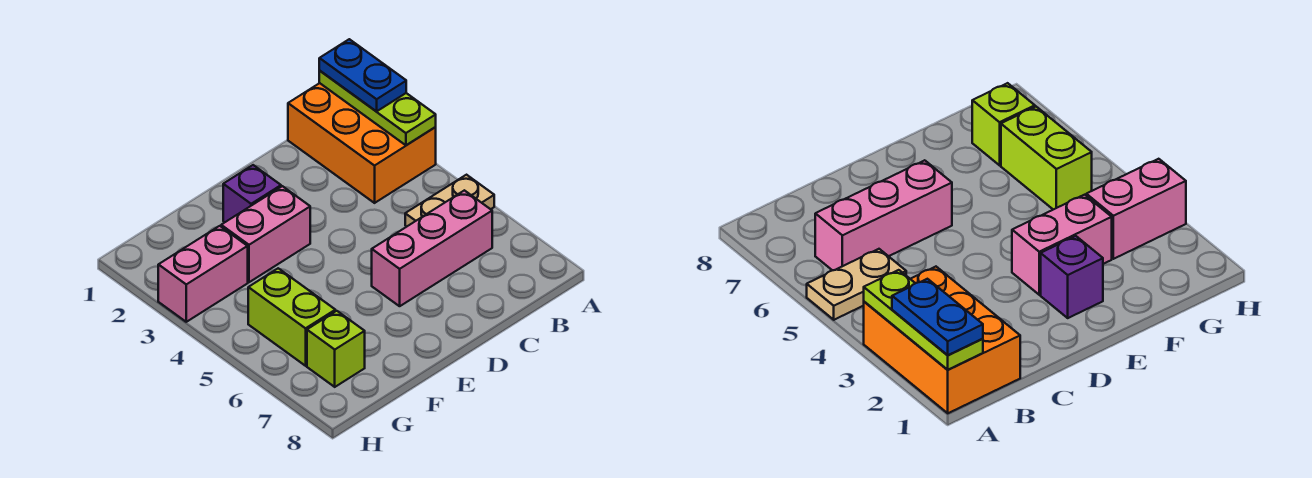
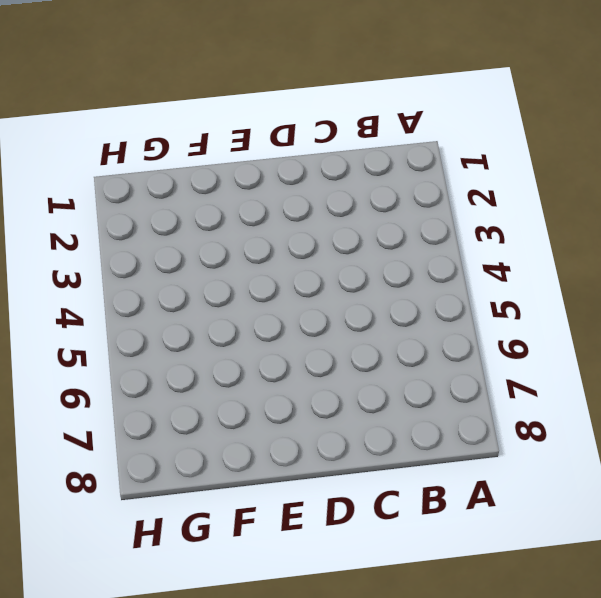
none -> orange 2x3 brick [288,83,436,203]
none -> tan 1x2 plate [405,175,494,226]

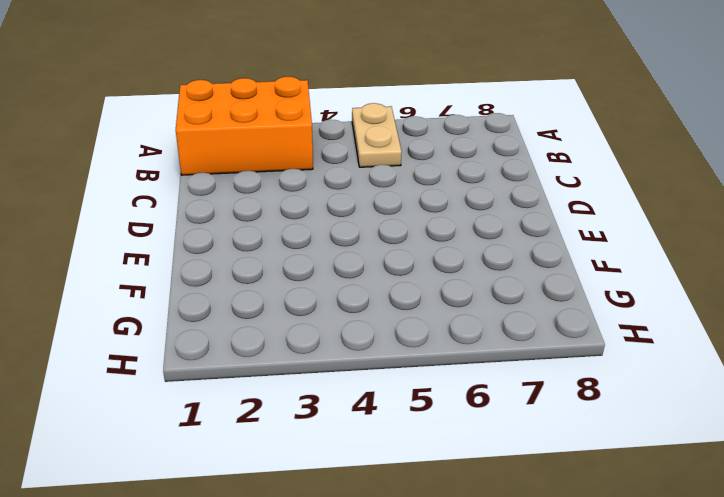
none -> pink 1x3 brick [372,190,492,306]
none -> purple 1x1 brick [223,165,281,222]

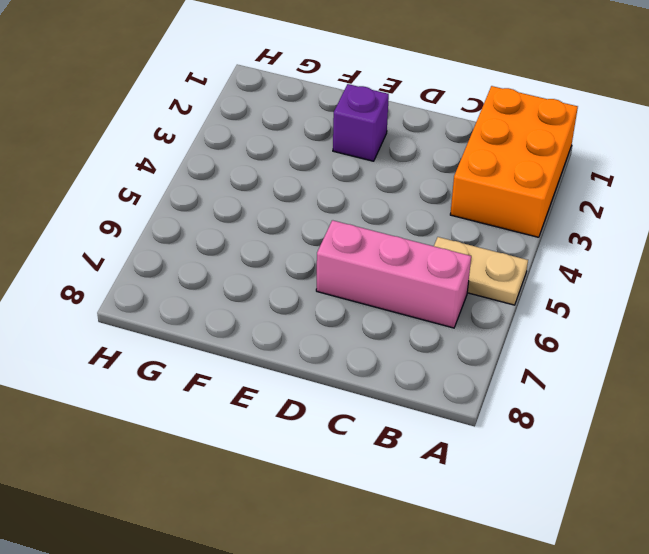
none -> pink 1x2 brick [221,186,310,282]
none -> pink 1x2 brick [158,226,248,322]

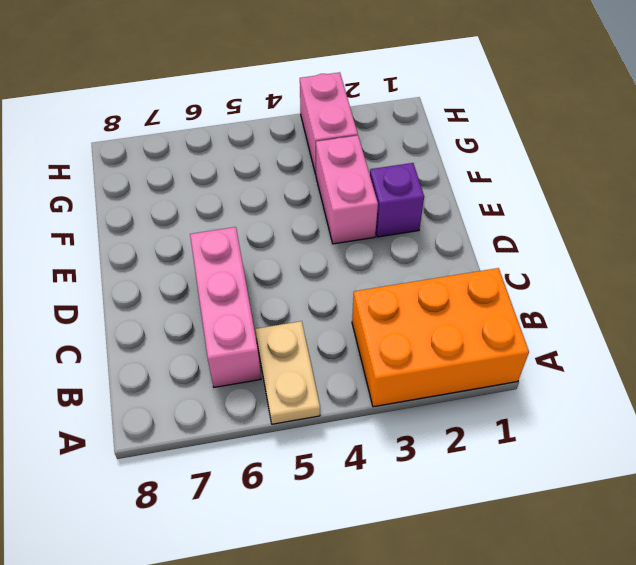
none -> lime 1x2 brick [248,268,335,366]
none -> lime 1x1 brick [307,311,365,387]

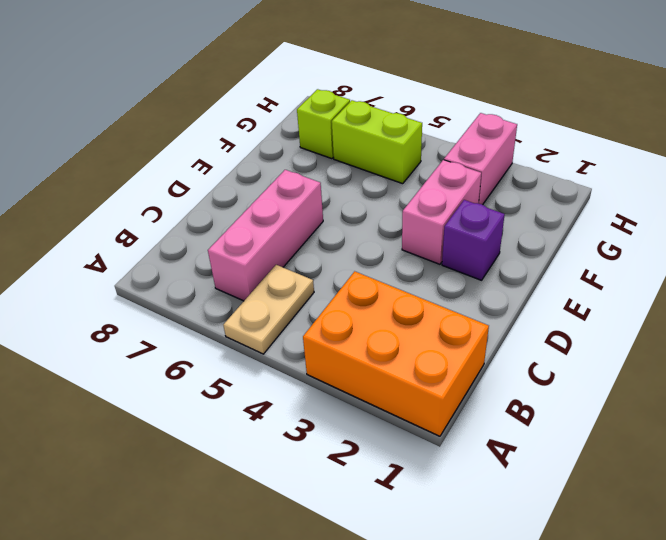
none -> lime 1x3 plate [319,71,436,145]
none -> blue 1x2 plate [319,39,406,112]

